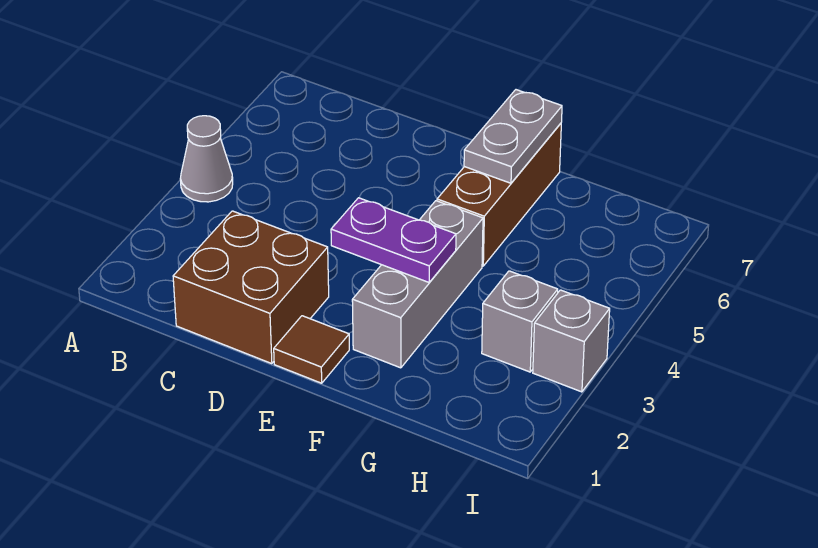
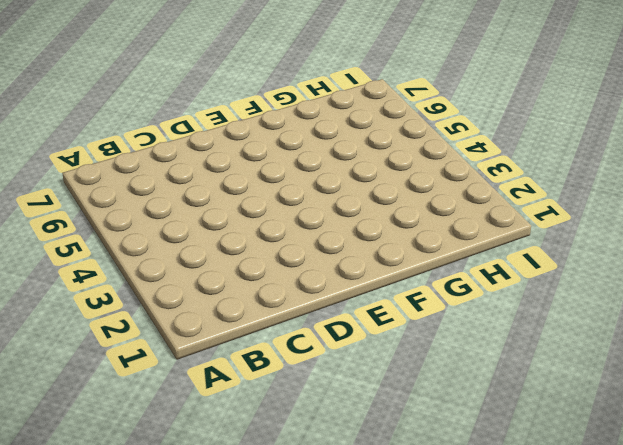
none -> grey 1x1 cone [180,116,233,202]
none -> brown 2x2 brick [173,211,329,364]

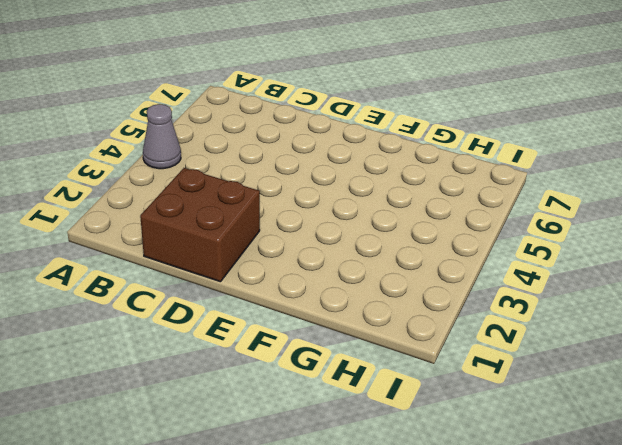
none -> brown 1x1 tile [274,316,349,383]
none -> grey 1x3 brick [352,201,483,368]

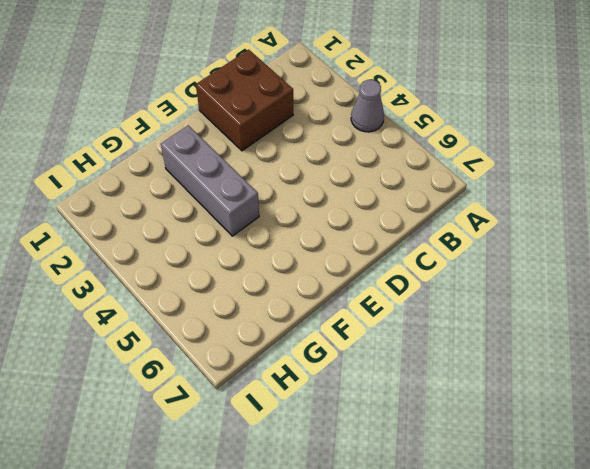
none -> brown 1x1 tile [274,316,349,383]
none -> brown 1x3 brick [437,123,561,266]

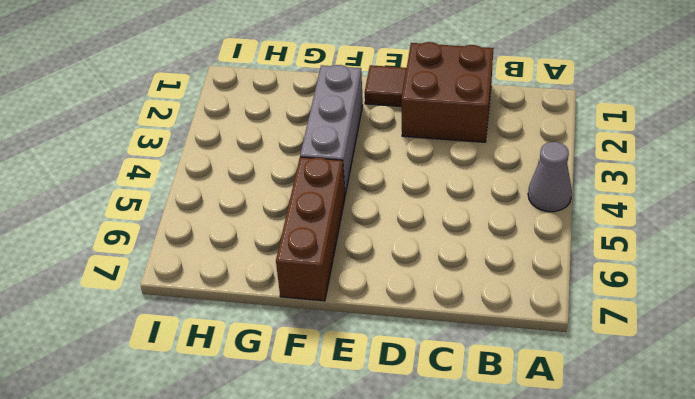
none -> grey 1x1 brick [482,271,558,372]
none -> grey 1x1 brick [533,290,610,392]

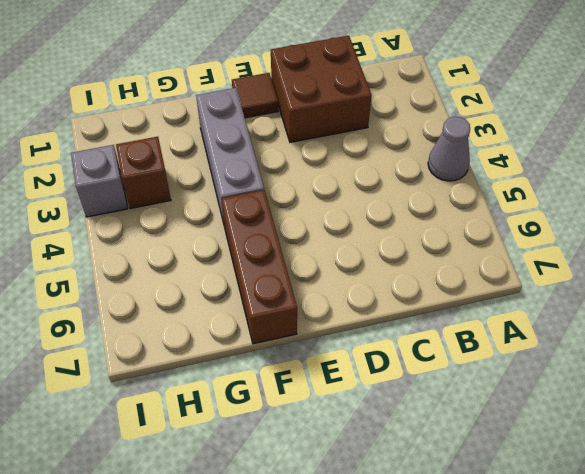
brown 1x1 brick [116,137,171,209] -> grey 1x1 brick [482,271,558,372]
none -> purple 1x2 plate [331,198,456,282]
none -> grey 1x2 plate [464,90,562,183]

